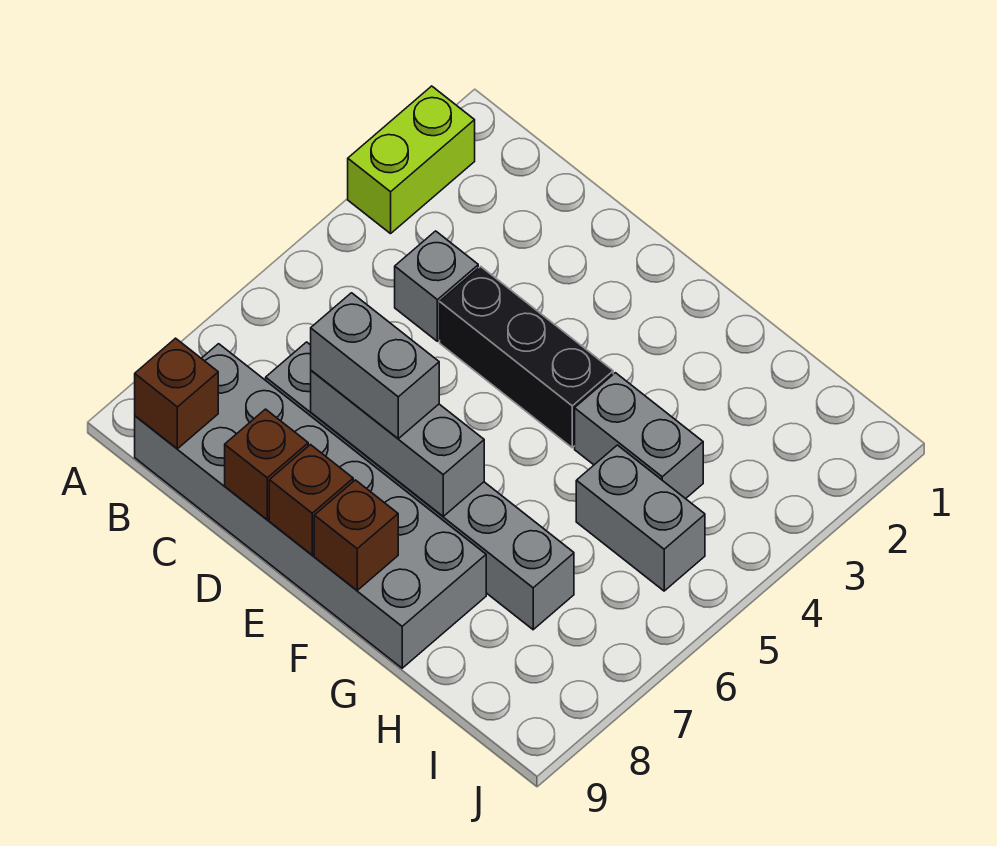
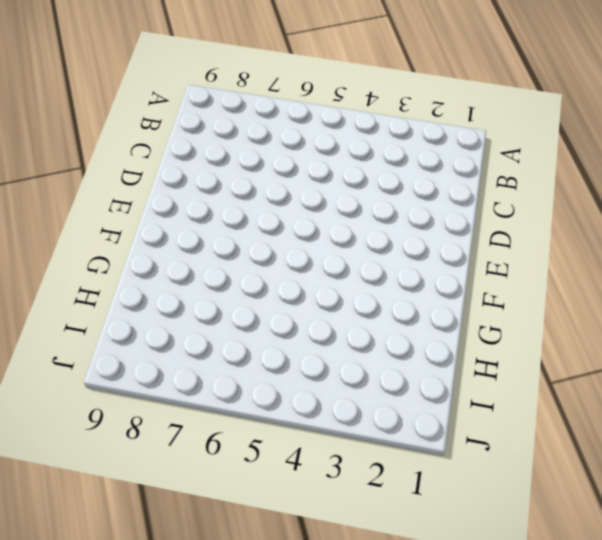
none -> lime 1x2 brick [348,86,475,234]
none -> grey 2x6 brick [135,344,486,668]
none -> grey 1x1 brick [395,231,478,341]

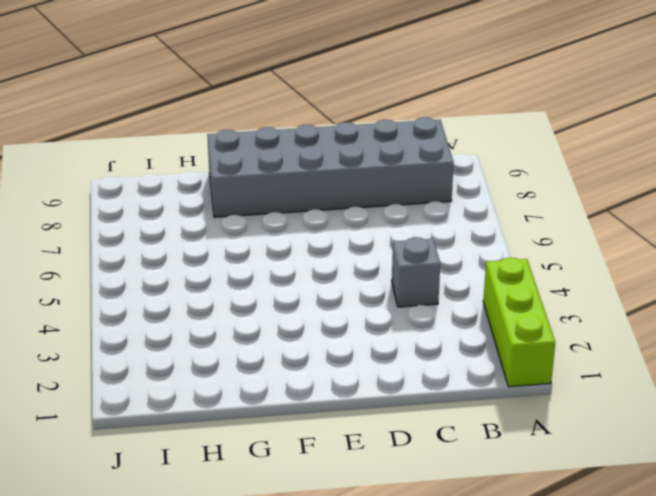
lime 1x3 brick [483,258,555,387] -> lime 1x2 brick [348,86,475,234]
none -> grey 1x6 brick [266,342,574,630]
none -> black 1x3 brick [440,266,613,448]
none -> grey 1x2 brick [575,373,703,499]

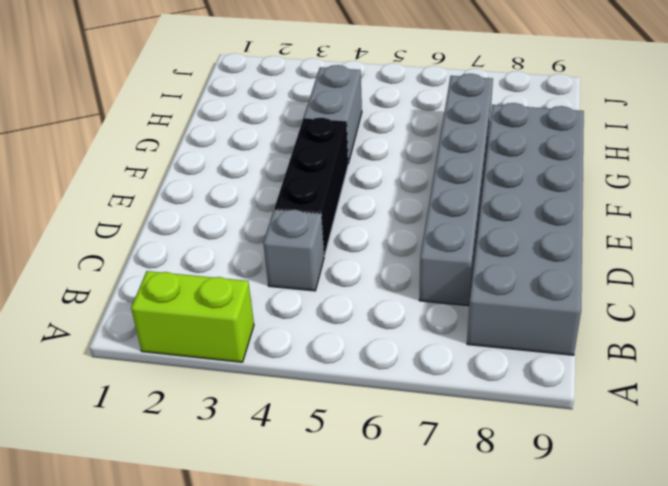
none -> grey 1x2 brick [576,445,705,591]
none -> brown 1x1 brick [135,338,218,449]
none -> grey 1x3 brick [311,371,484,516]

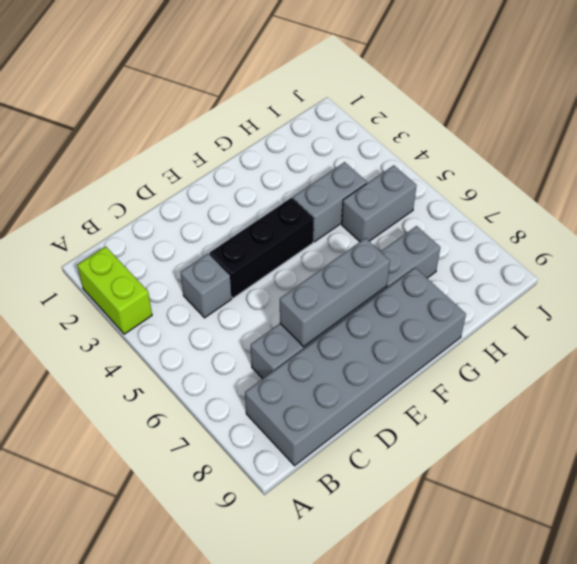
none -> brown 1x1 brick [135,338,218,449]
none -> brown 1x1 brick [225,409,308,519]
none -> brown 1x1 brick [269,445,353,555]

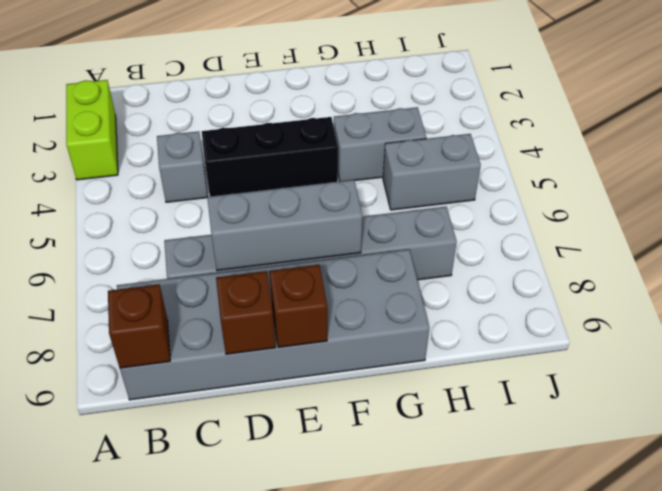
none -> brown 1x1 brick [314,480,398,590]
none -> grey 1x2 brick [311,293,439,438]

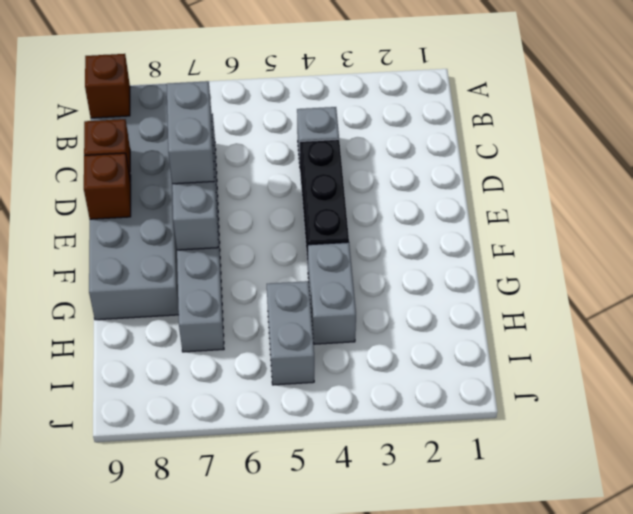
none -> lime 1x2 brick [348,86,475,234]
none -> brown 1x1 brick [314,480,398,590]

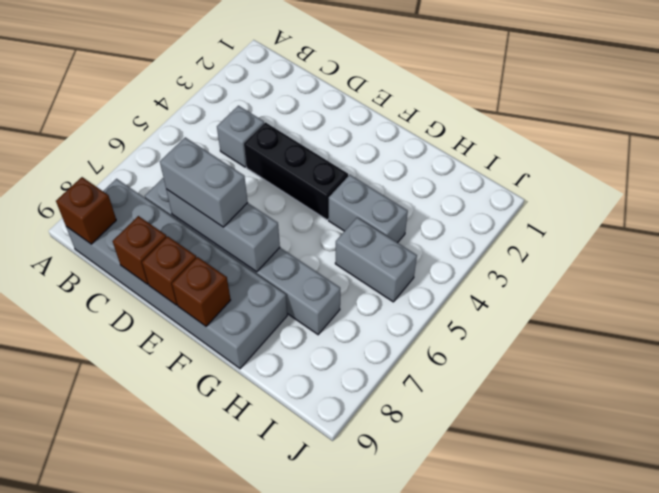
none -> lime 1x2 brick [348,86,475,234]

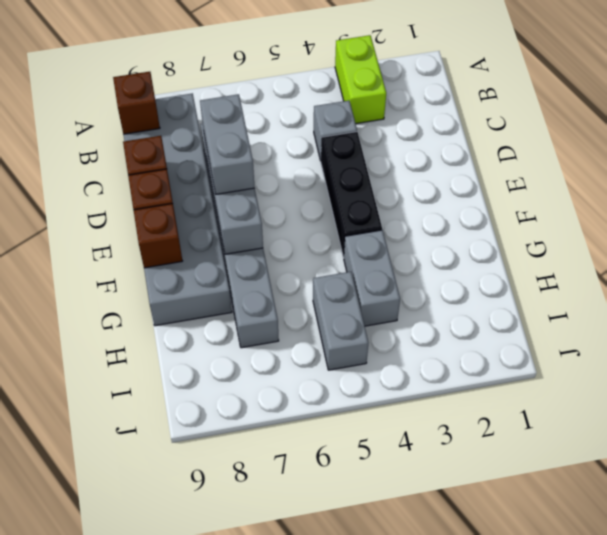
lime 1x2 brick [335,35,386,124] -> lime 1x2 brick turned to [348,86,475,234]

